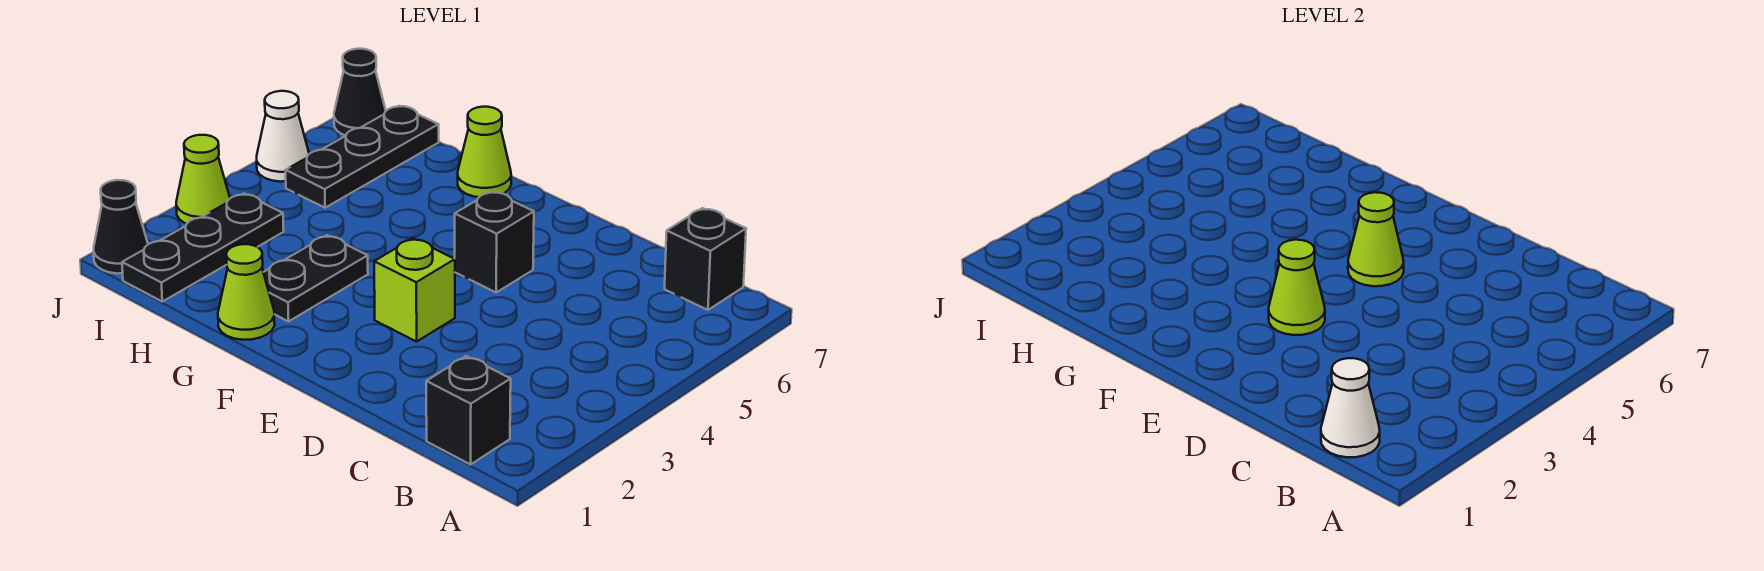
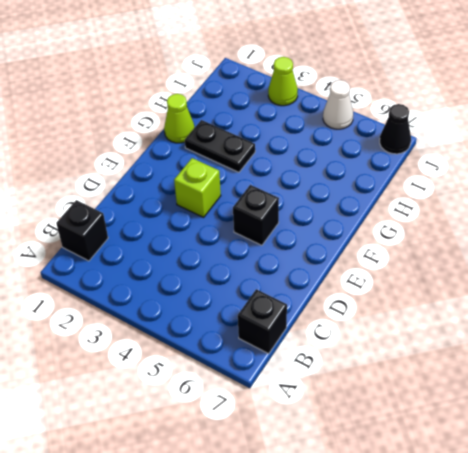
none -> lime 1x1 cone [458,107,511,197]
none -> black 1x3 plate [122,193,284,301]
none -> black 1x3 plate [286,106,439,208]

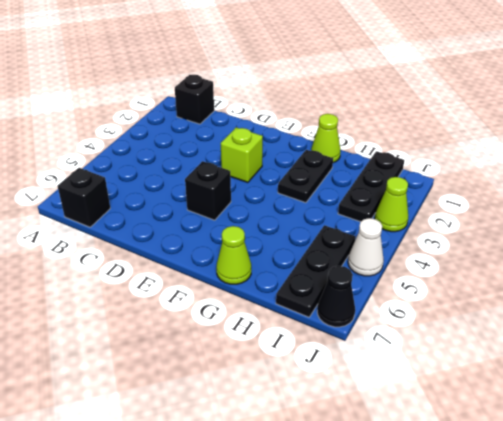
none -> black 1x1 cone [94,180,148,274]
none -> white 1x1 cone [1321,358,1380,457]
none -> lime 1x1 cone [1269,240,1325,335]

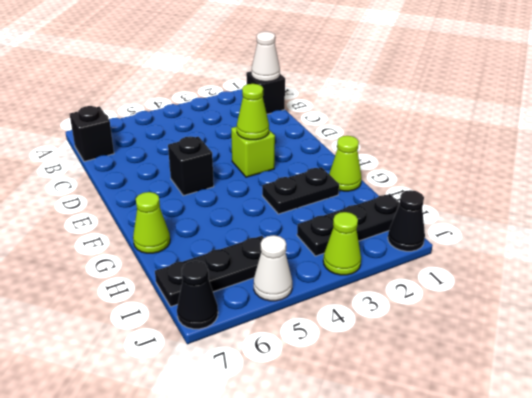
none -> lime 1x1 cone [1348,192,1404,286]

